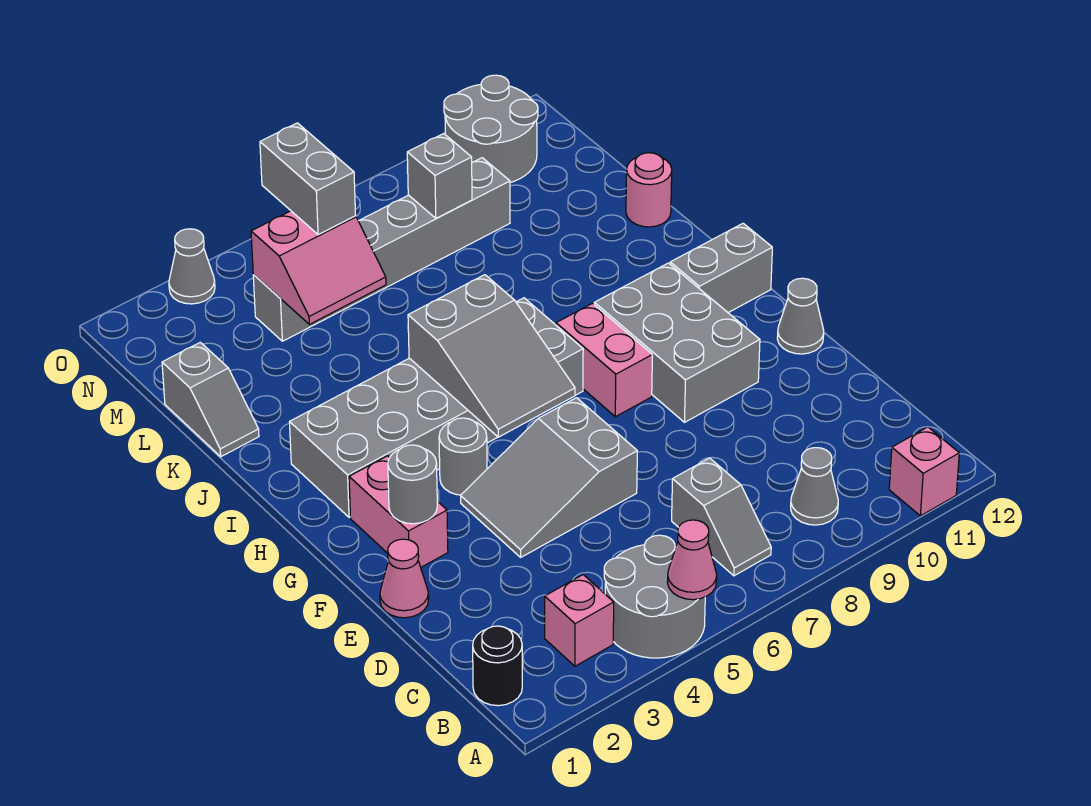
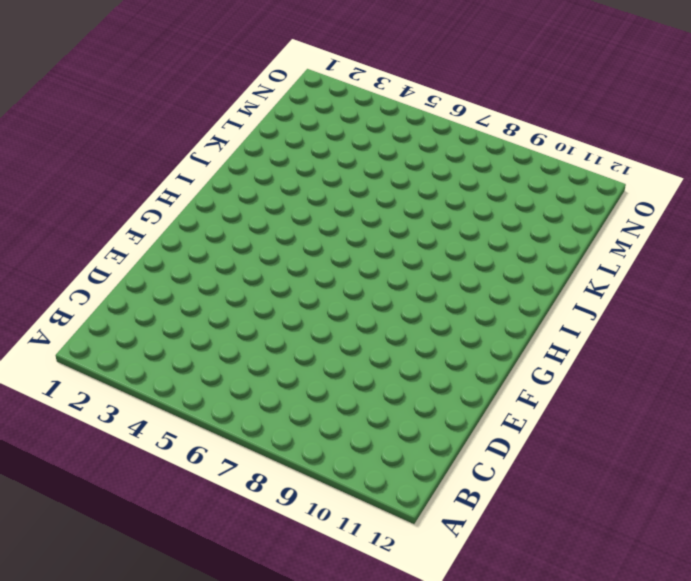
none -> grey 2x2 round brick [604,535,705,658]
none -> pink 1x1 brick [889,427,959,516]
none -> black 1x1 round brick [473,626,522,706]

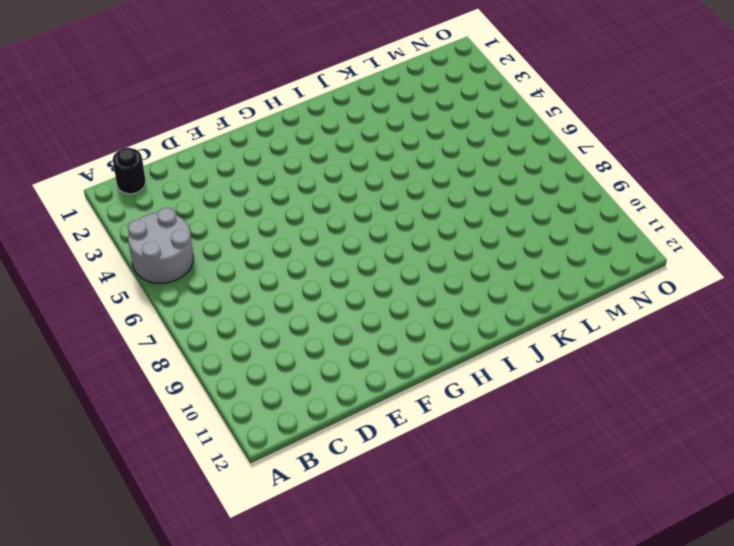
none -> pink 1x1 brick [889,427,959,516]
none -> pink 1x1 brick [545,575,614,666]
none -> grey 1x2 slope [672,458,771,576]

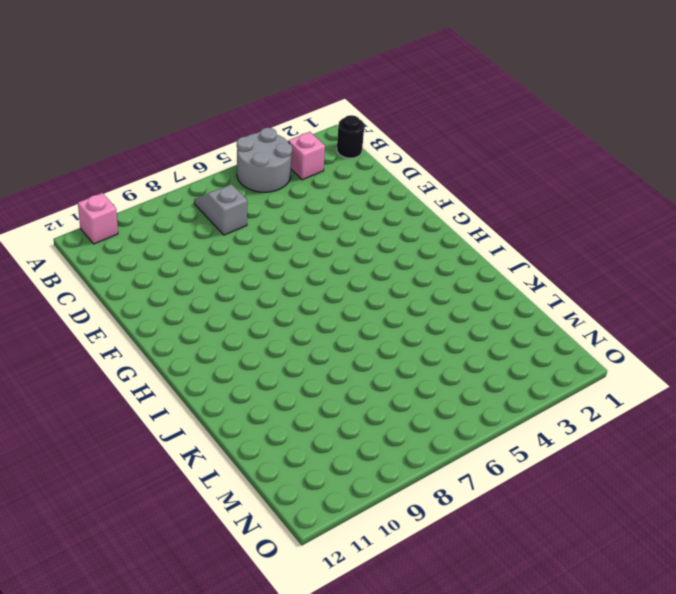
none -> grey 1x1 cone [791,448,838,525]
none -> pink 1x1 cone [380,539,429,618]
none -> grey 2x3 slope [461,398,637,557]

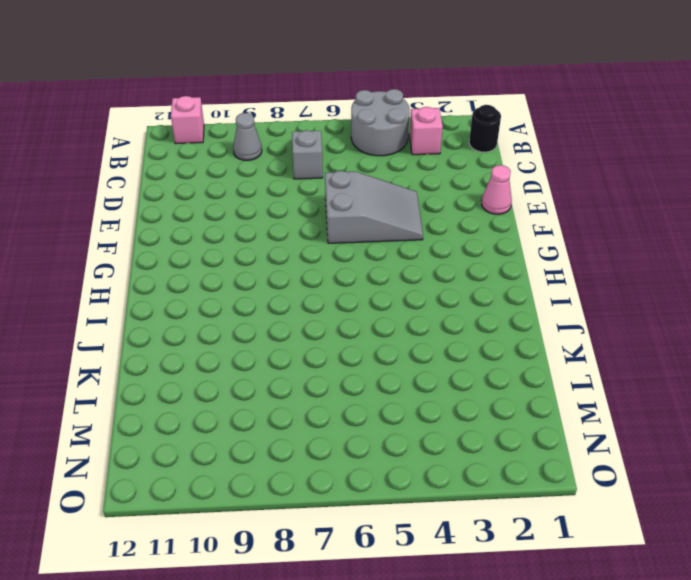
none -> pink 1x2 brick [349,456,448,567]
none -> grey 2x3 brick [594,263,760,422]
none -> grey 1x1 cone [777,278,824,354]

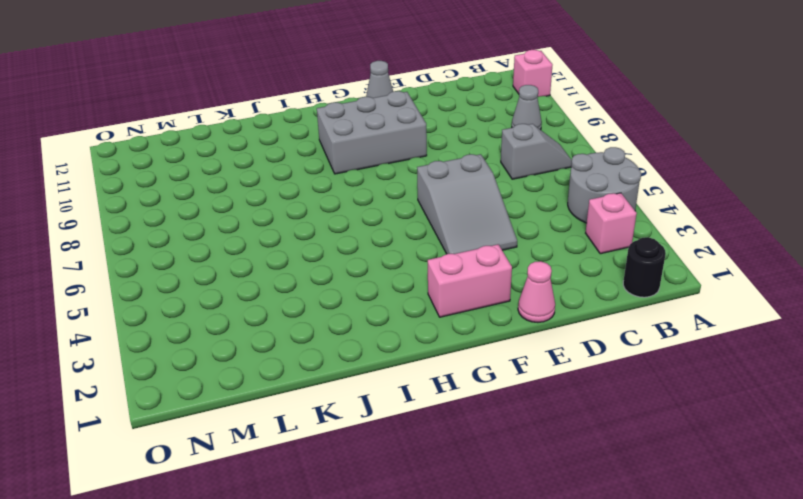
none -> grey 1x1 round brick [439,418,487,495]
none -> pink 1x2 brick [556,303,652,417]
none -> grey 2x6 brick [290,298,583,517]

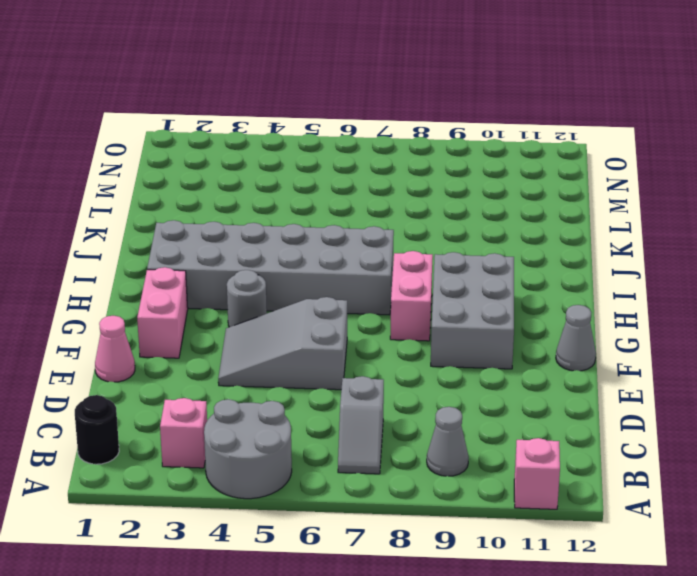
none -> grey 1x2 brick [670,223,772,313]
none -> grey 1x2 slope [162,342,259,457]
none -> pink 1x1 round brick [626,153,672,227]

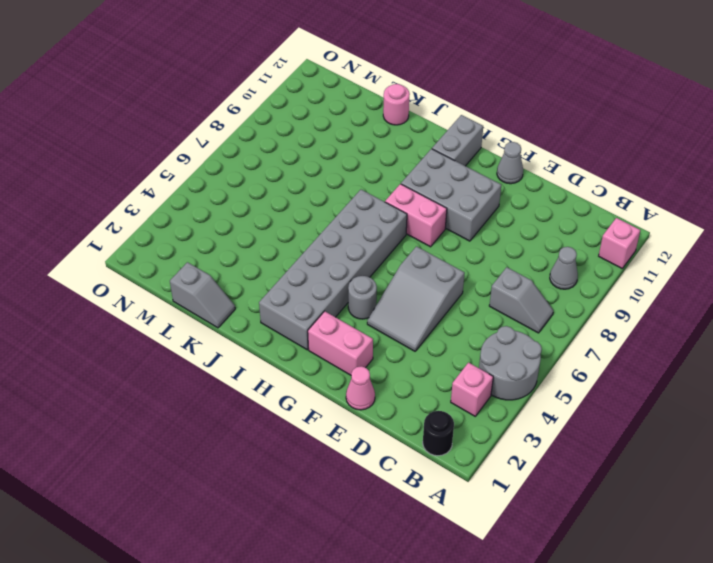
none -> grey 1x6 brick [253,158,510,341]
none -> grey 2x2 round brick [444,75,538,183]
none -> grey 1x1 cone [169,229,215,304]

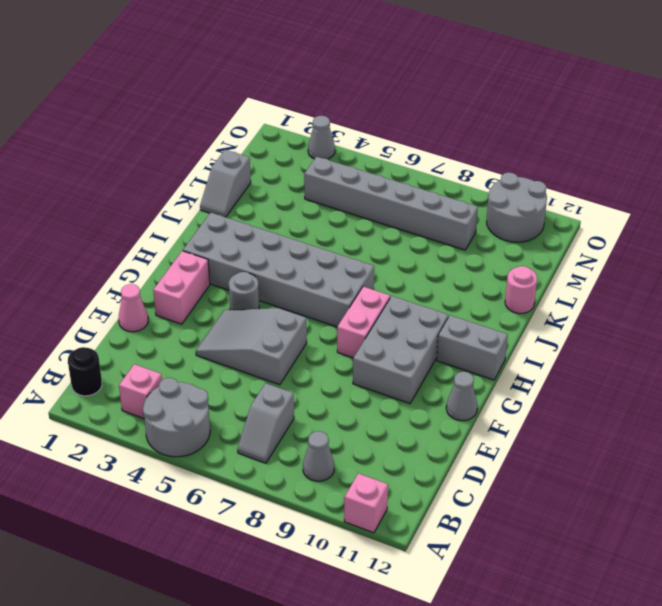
none -> pink 1x1 cone [667,520,717,600]
none -> grey 1x1 round brick [388,445,437,524]
none -> grey 2x3 slope [408,275,575,437]

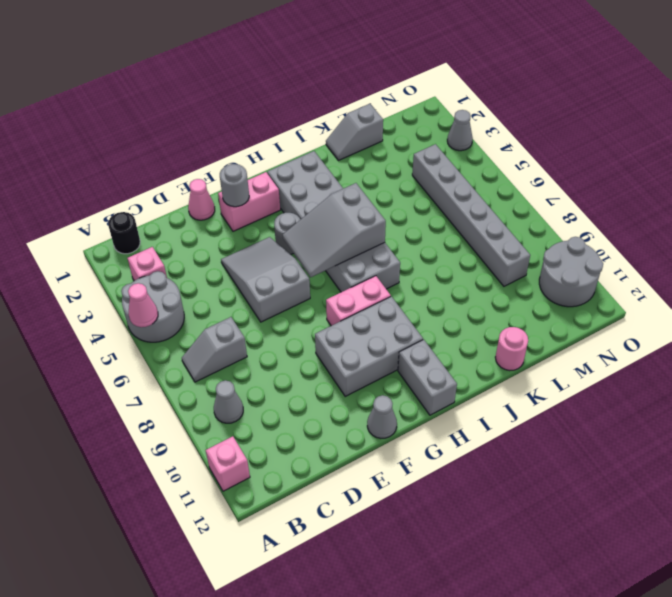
none -> pink 2x2 slope [251,211,386,324]
none -> grey 1x1 brick [407,134,472,218]
none -> grey 1x2 brick [260,123,356,235]

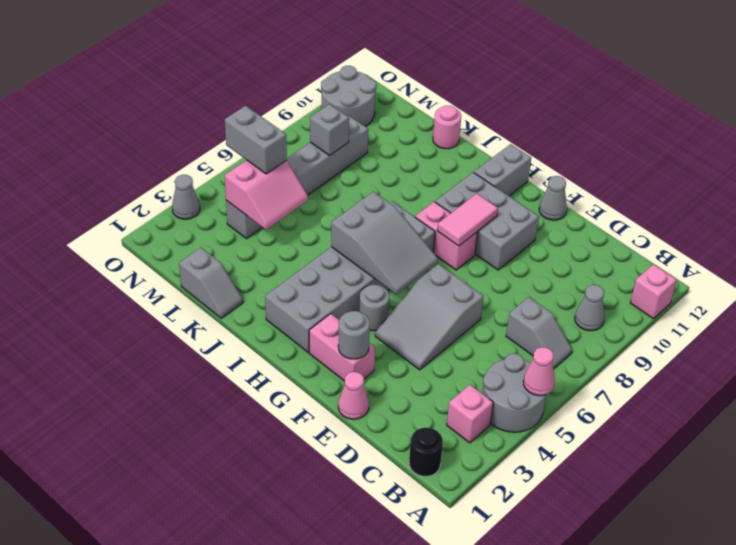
pink 1x2 tile [437,194,498,246] -> none

